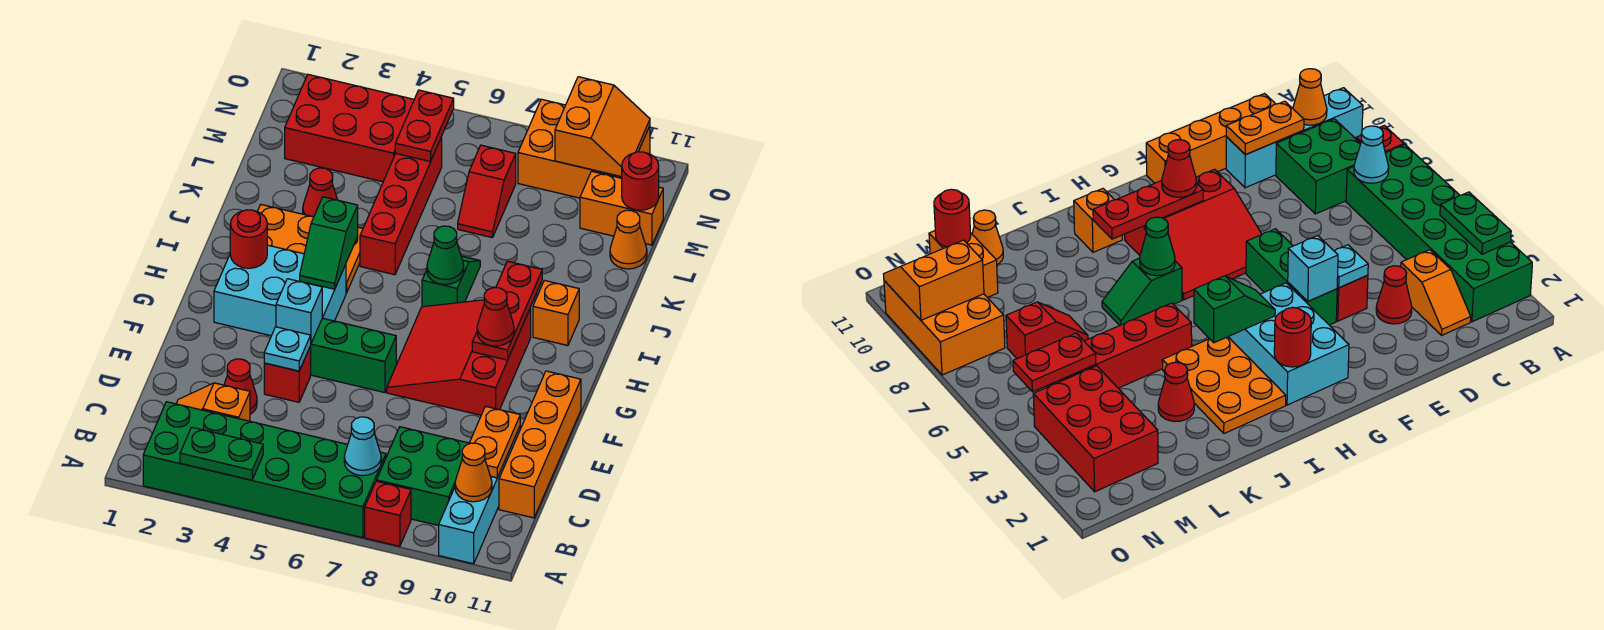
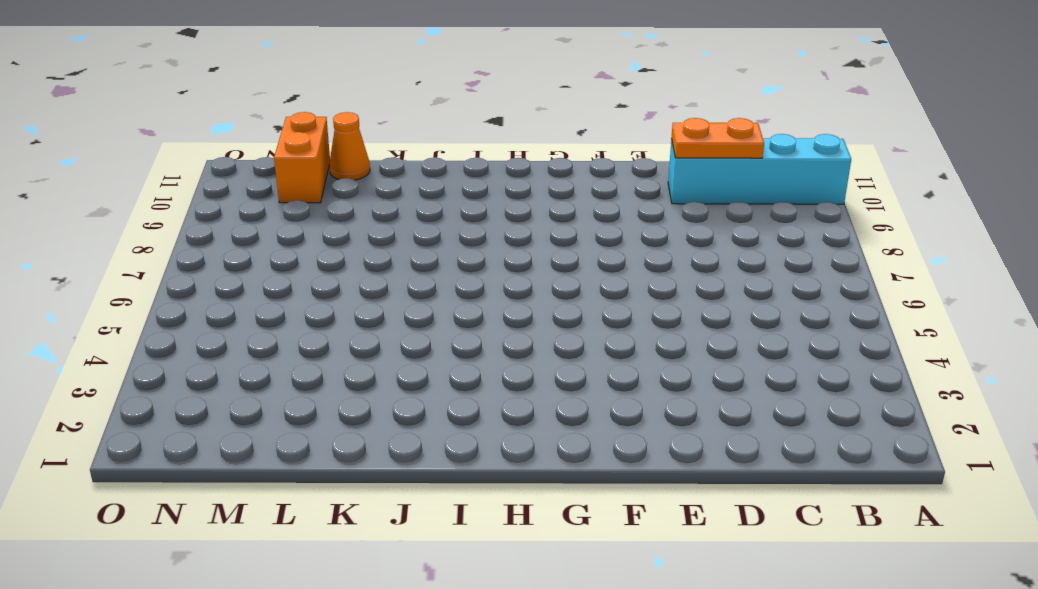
none -> green 2x6 brick [143,402,386,538]
none -> red 1x1 brick [365,481,411,546]
none -> green 2x2 brick [377,427,469,526]
none -> orange 1x2 slope [176,383,250,421]

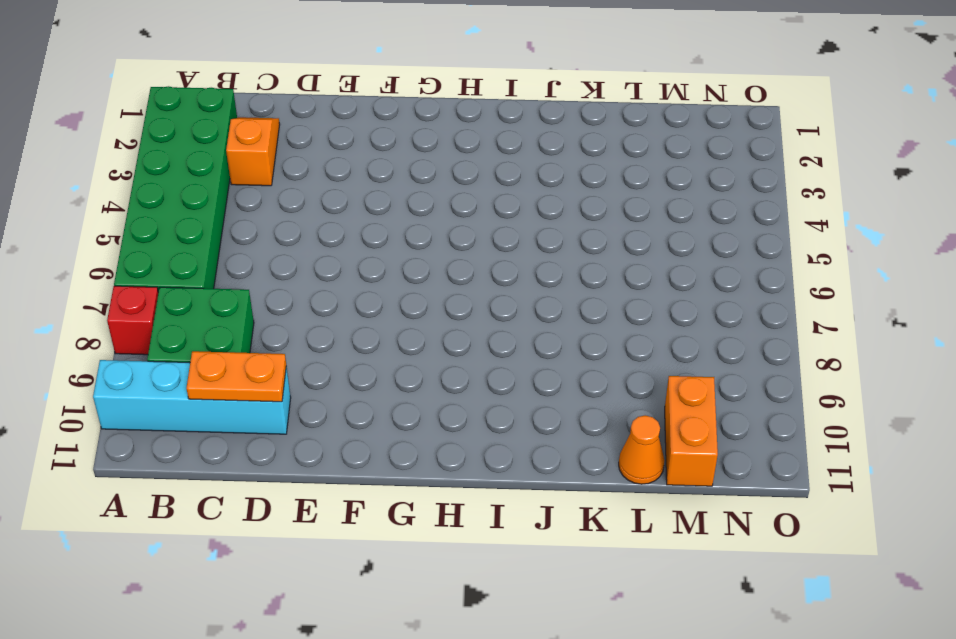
none -> orange 1x4 brick [499,371,581,518]
none -> red 1x1 cone [224,359,257,414]
none -> red 1x1 brick [264,346,311,402]
none -> green 1x3 brick [311,318,396,393]

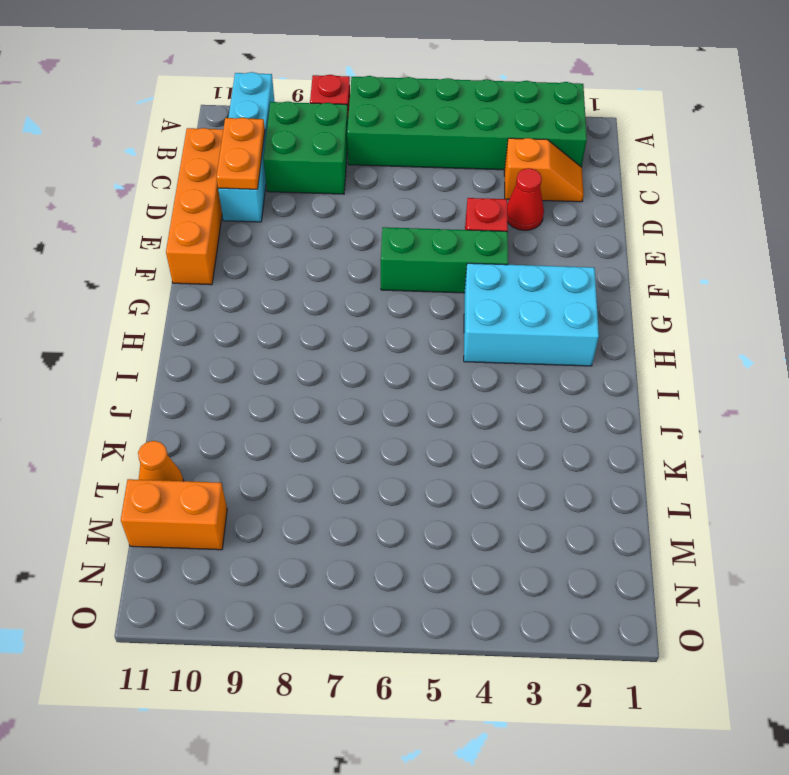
none -> red 3x3 slope [387,300,531,415]
none -> orange 2x3 plate [257,205,363,293]
none -> green 1x2 slope [422,256,480,307]
none -> orange 1x1 brick [533,280,579,346]

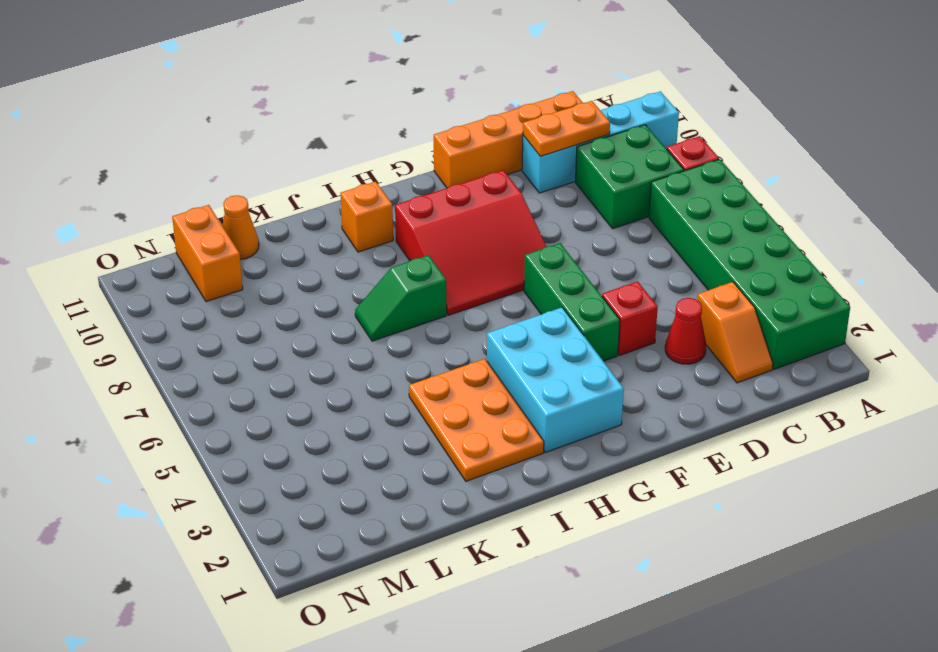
none -> red 1x4 brick [360,137,442,275]
none -> red 1x1 cone [303,168,337,217]
none -> red 1x2 slope [458,145,516,238]
none -> red 2x3 brick [285,75,414,182]

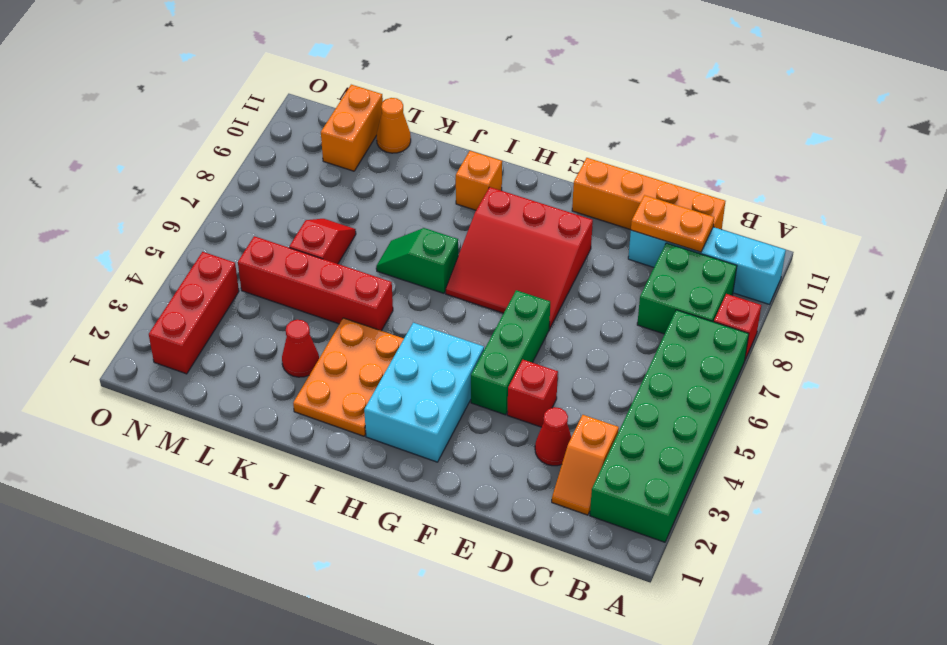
red 1x2 slope [289,219,356,264] -> red 1x2 slope turned to [458,145,516,238]
red 1x3 brick [149,252,239,374] -> red 2x3 brick [285,75,414,182]
none -> orange 2x3 brick [518,99,650,198]
none -> green 1x2 plate [180,427,263,480]
none -> cyan 1x1 cone [344,417,381,476]
none -> orange 1x1 cone [455,443,492,502]

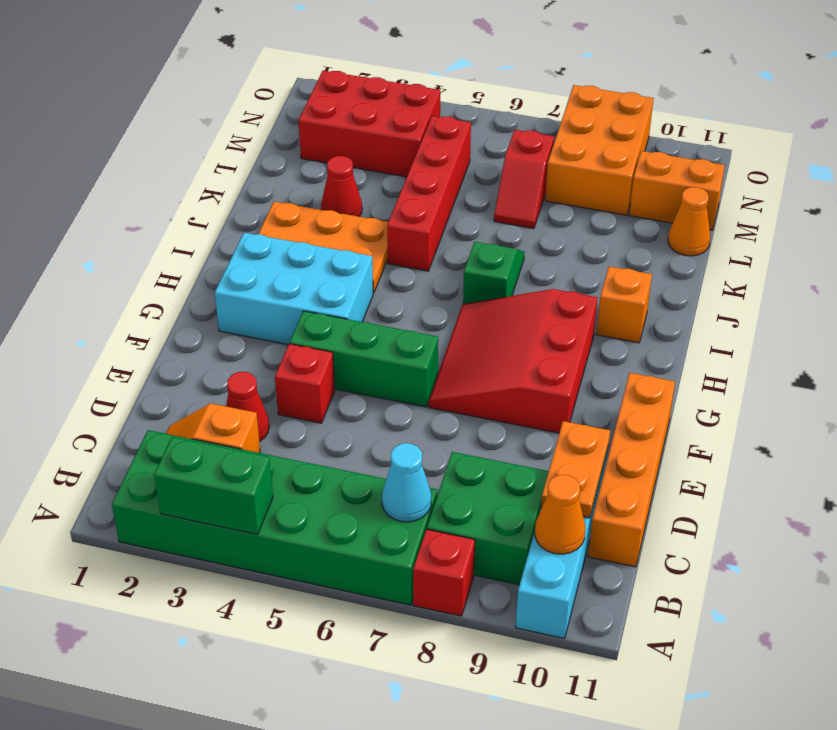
green 1x2 brick [154,437,273,535] -> green 1x2 plate [180,427,263,480]
orange 2x3 brick [545,85,654,215] -> orange 2x3 brick turned to [518,99,650,198]
none -> cyan 1x1 plate [264,327,311,371]
none -> cyan 1x1 brick [276,279,322,343]
none -> red 1x3 plate [472,261,542,360]
none -> red 1x1 round brick [230,210,267,268]

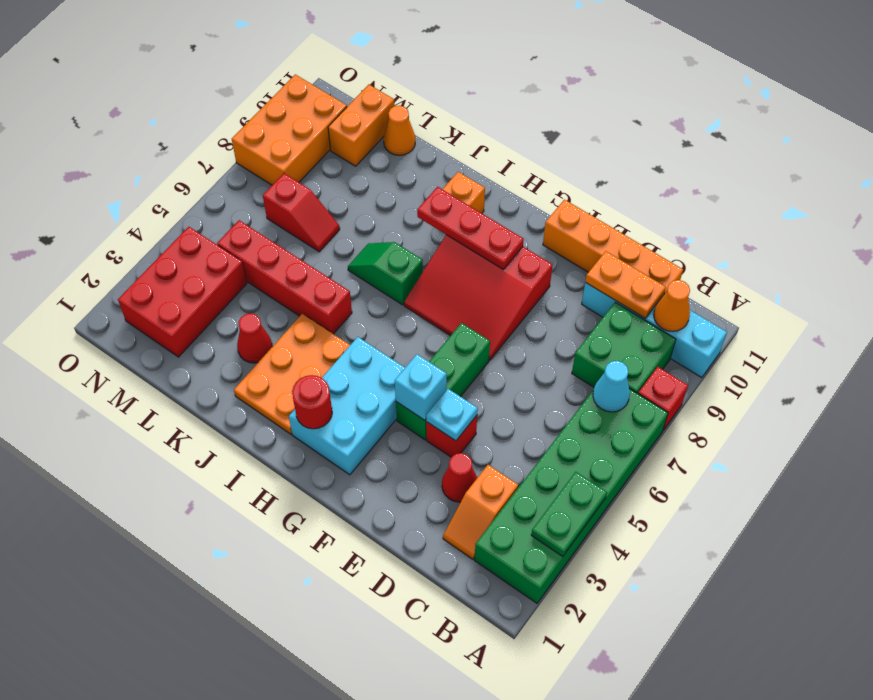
none -> green 1x2 slope [300,197,358,289]
none -> green 1x1 cone [427,226,464,285]
none -> red 1x2 plate [395,90,454,162]
none -> red 1x1 round brick [622,151,659,210]

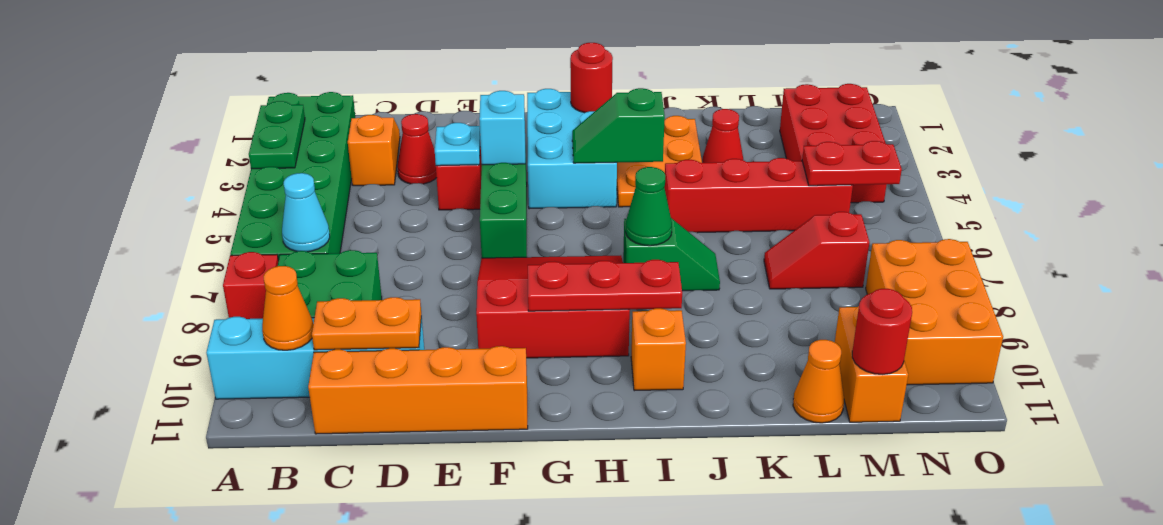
none -> orange 2x2 slope [555,77,650,177]
none -> red 1x1 cone [477,288,514,346]

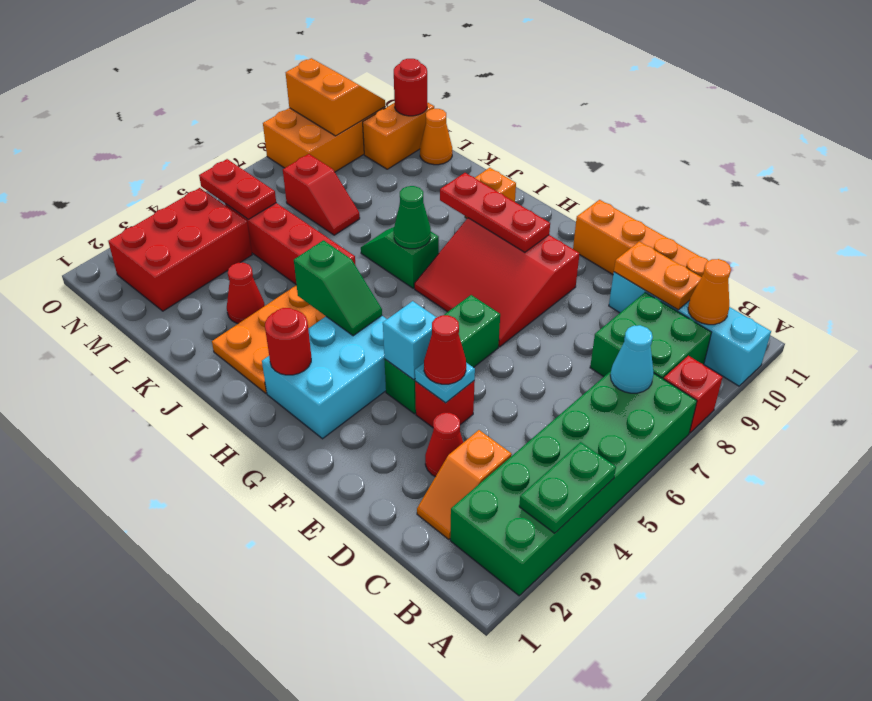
red 1x1 cone [424,315,466,384] -> red 1x1 cone moved to [477,288,514,346]

